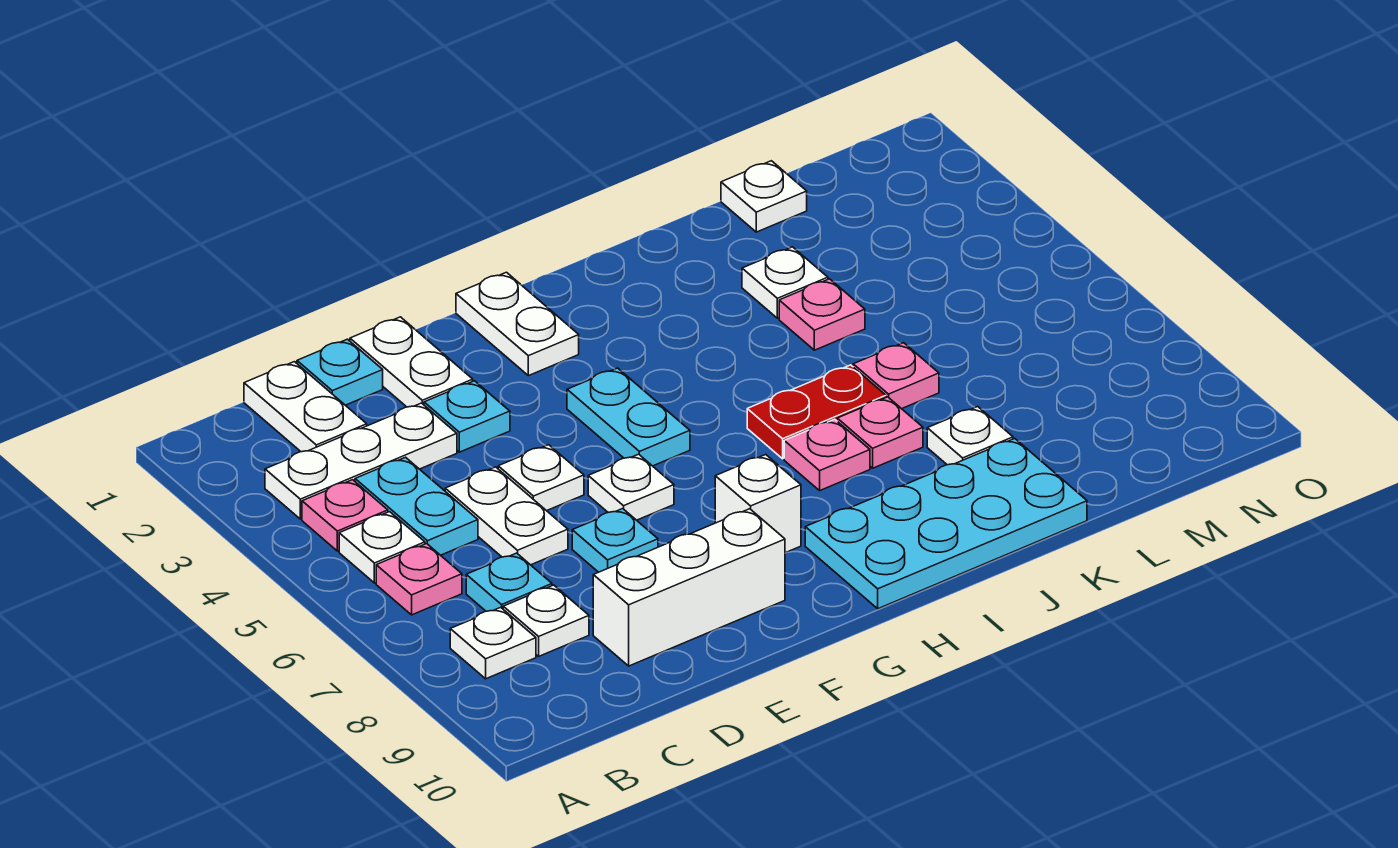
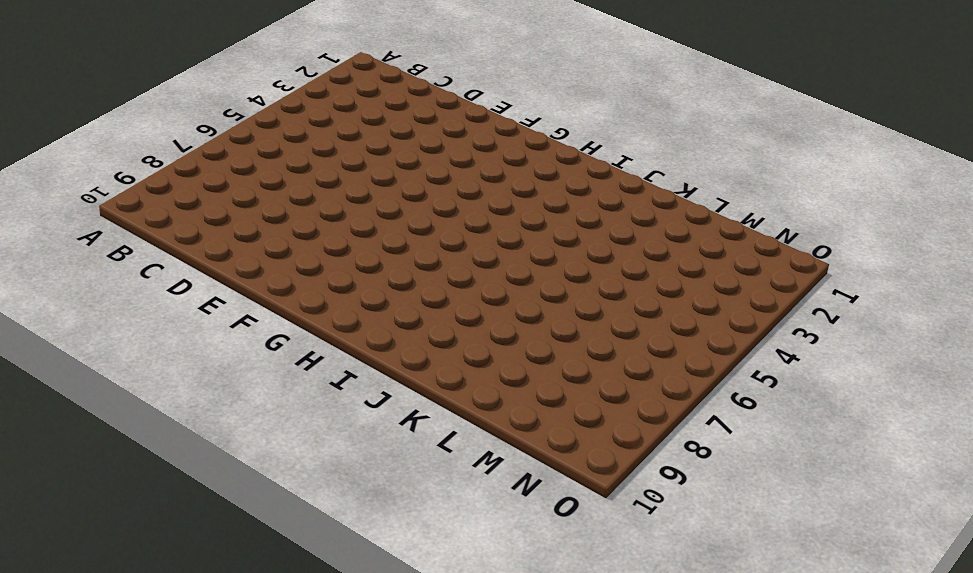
none -> white 1x3 plate [265,403,457,519]
none -> pink 1x1 plate [302,480,388,551]
none -> white 1x1 plate [339,512,425,583]

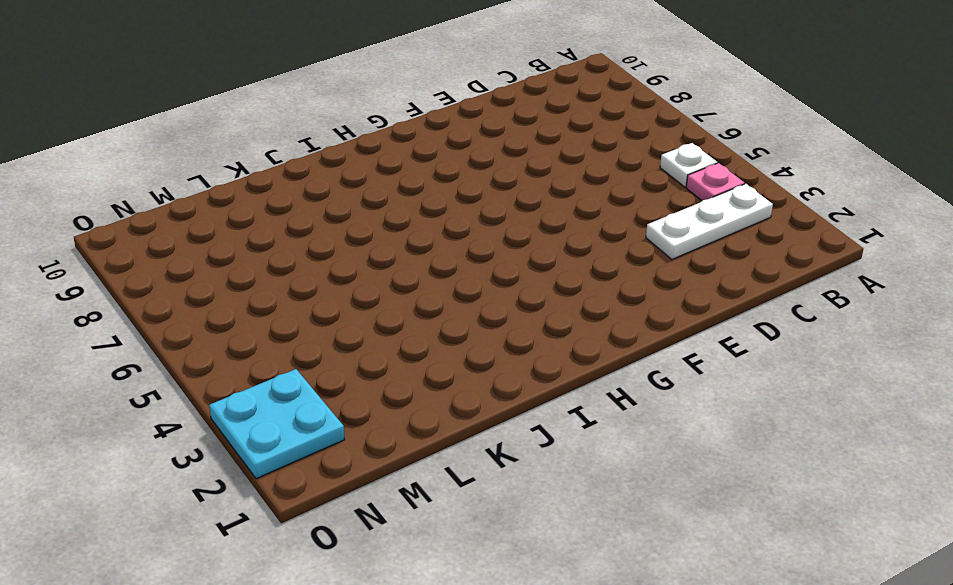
cyan 2x2 plate [209,369,345,479] -> none
none -> pink 1x1 plate [376,544,462,615]
none -> white 1x1 plate [450,607,536,679]
none -> white 1x2 plate [244,362,367,452]

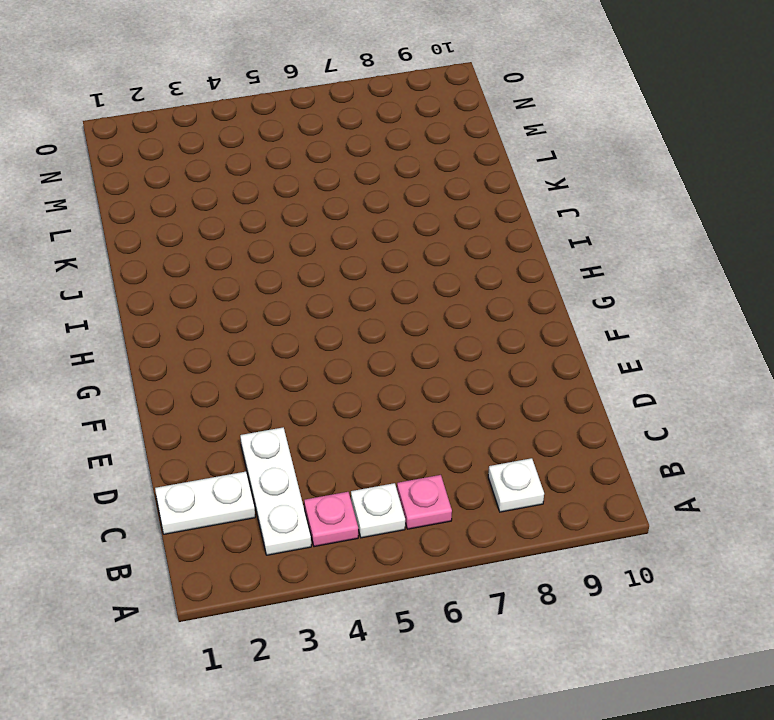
none -> cyan 1x2 plate [355,457,478,555]
none -> cyan 1x1 plate [466,553,552,611]
none -> white 1x1 plate [503,585,589,656]

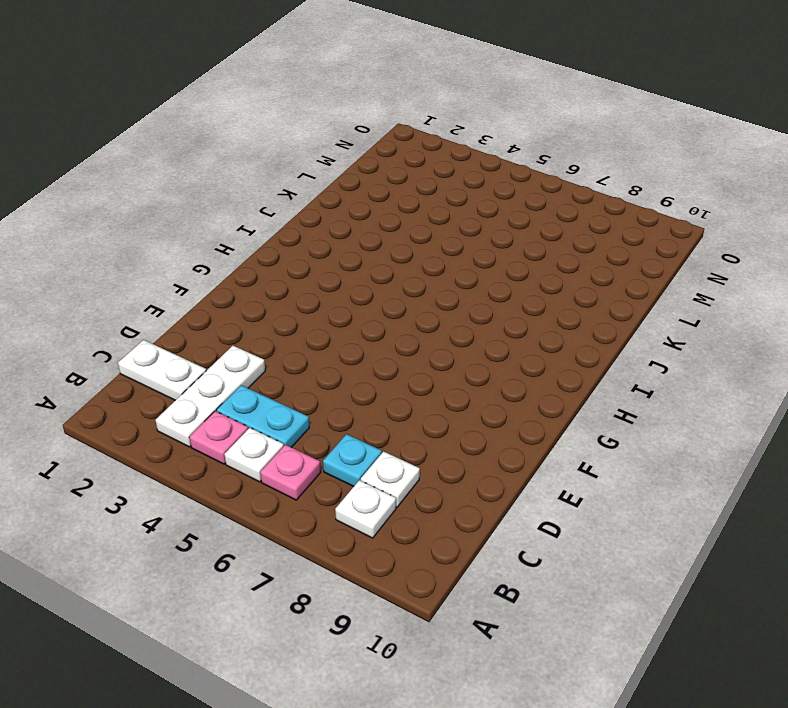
none -> cyan 1x1 plate [297,339,383,405]
none -> white 1x2 plate [445,467,568,565]
none -> white 1x3 brick [593,509,785,666]

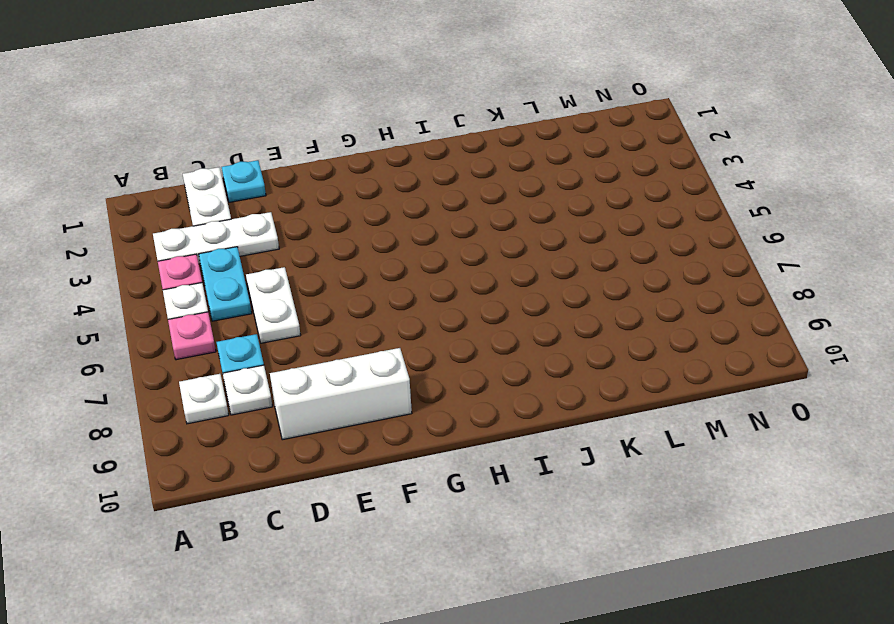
none -> white 1x2 plate [350,317,473,407]
none -> cyan 1x1 plate [424,381,510,452]
none -> white 1x1 plate [498,445,584,511]

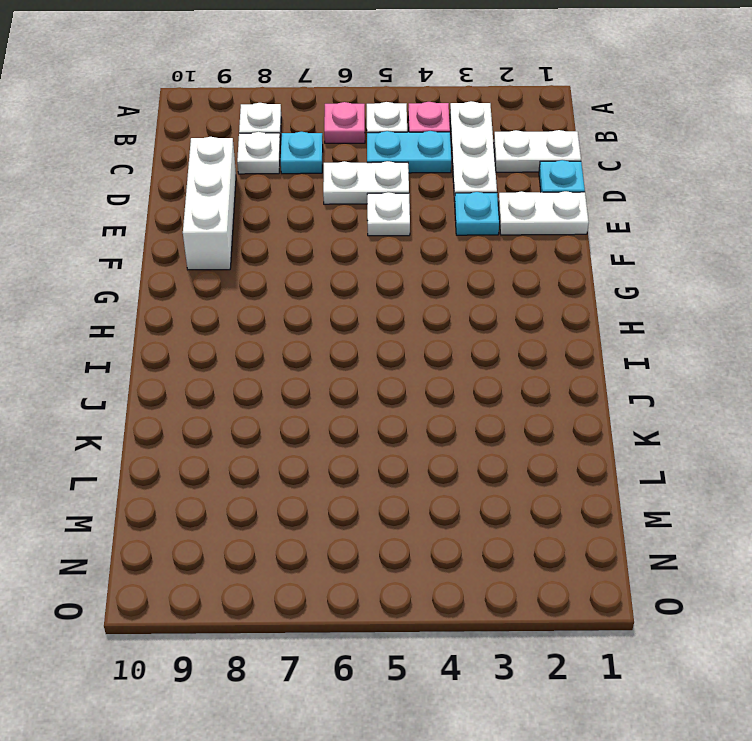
none -> cyan 1x1 plate [572,509,658,572]
none -> white 1x1 plate [588,454,674,520]
none -> white 1x2 plate [456,272,579,376]

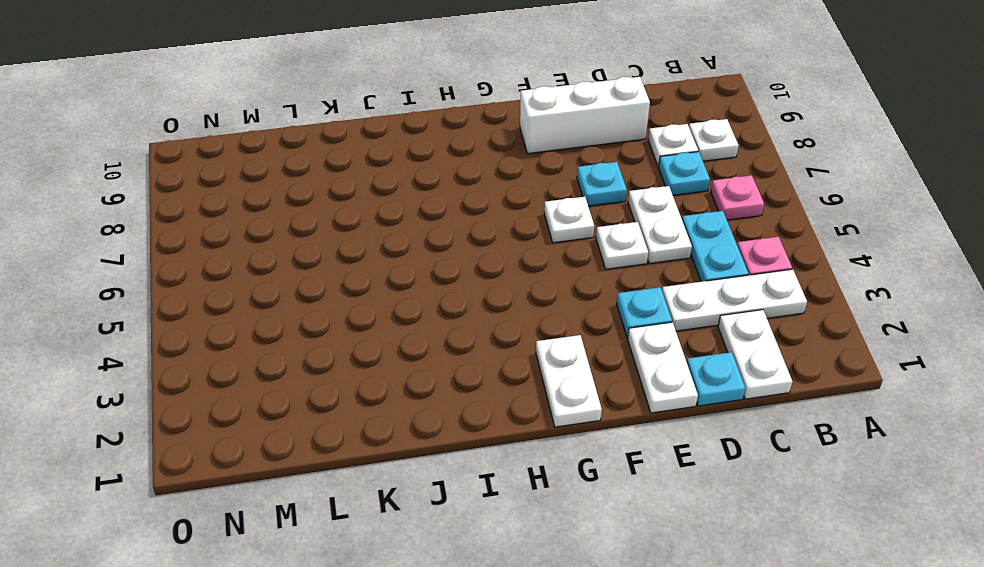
none -> white 1x1 plate [339,512,425,583]
none -> cyan 1x2 plate [567,368,690,466]
none -> white 1x1 brick [715,455,801,553]

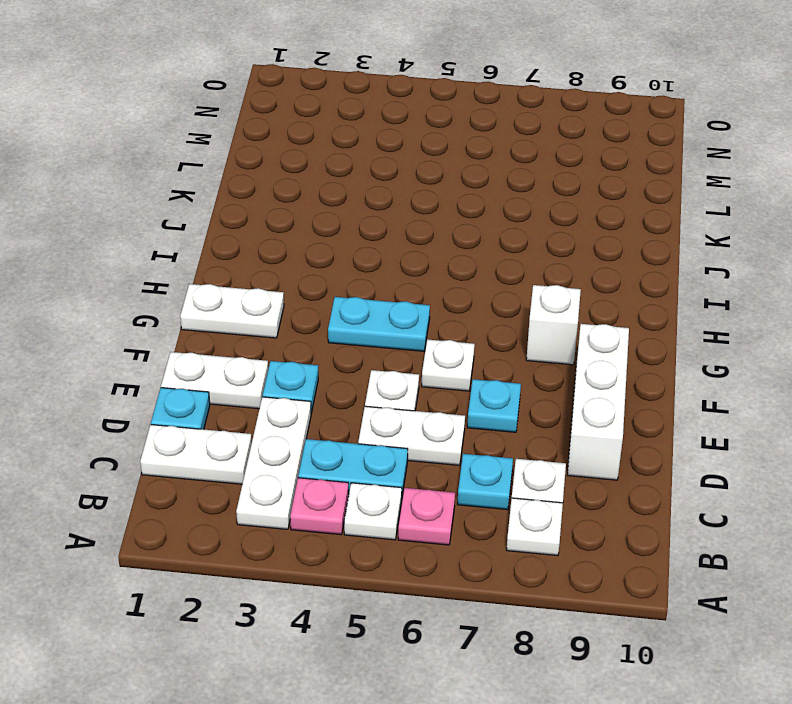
none -> cyan 2x4 plate [805,439,1087,609]
none -> red 1x2 plate [747,365,886,459]
none -> pink 1x1 plate [784,419,870,490]

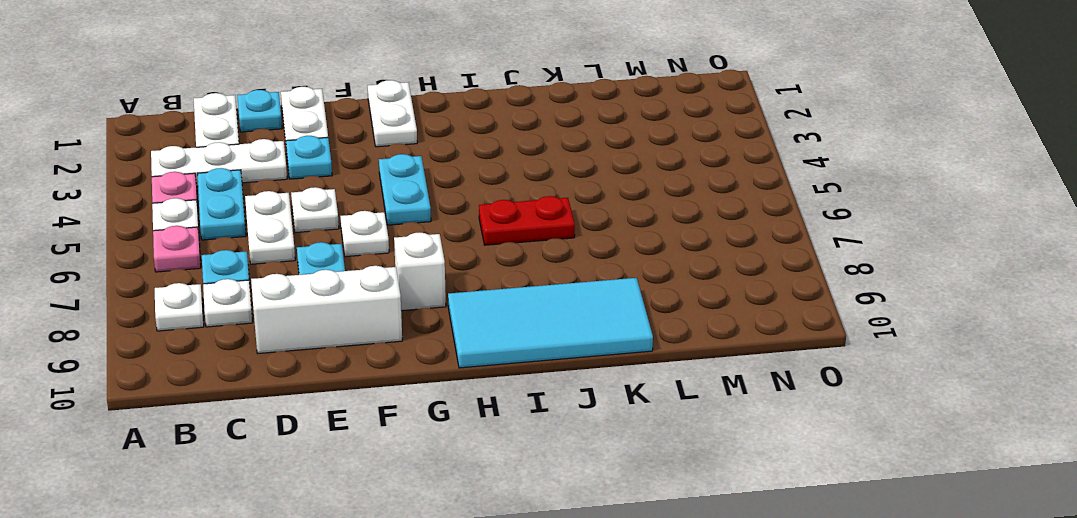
cyan 2x4 tile [448,278,653,368] -> cyan 2x4 plate [805,439,1087,609]
none -> pink 1x1 plate [784,419,870,490]
none -> pink 1x1 plate [837,397,923,468]
none -> white 1x1 plate [742,247,828,318]

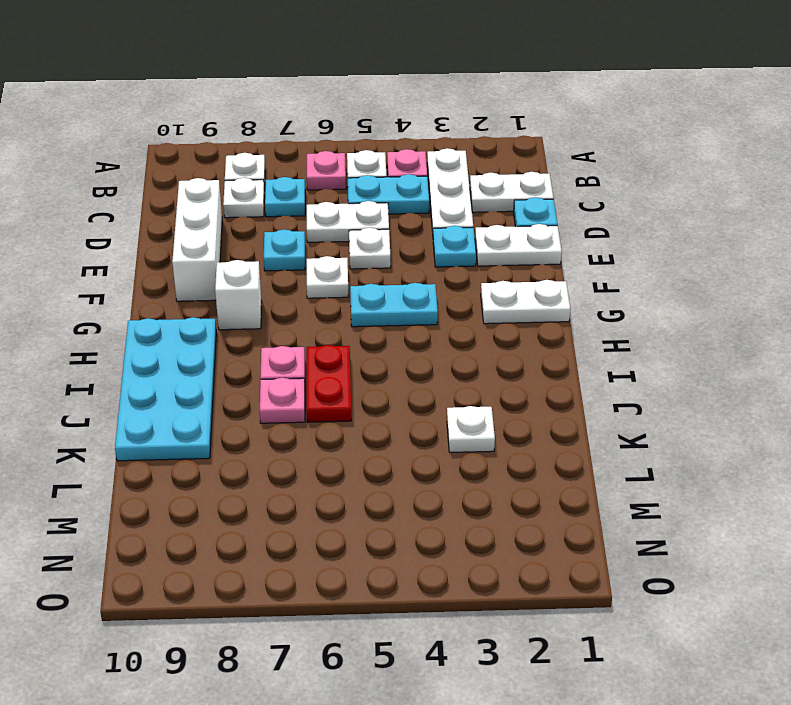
none -> pink 1x1 plate [779,279,865,350]
none -> pink 1x1 plate [853,343,939,409]
none -> white 1x1 plate [927,407,1013,465]

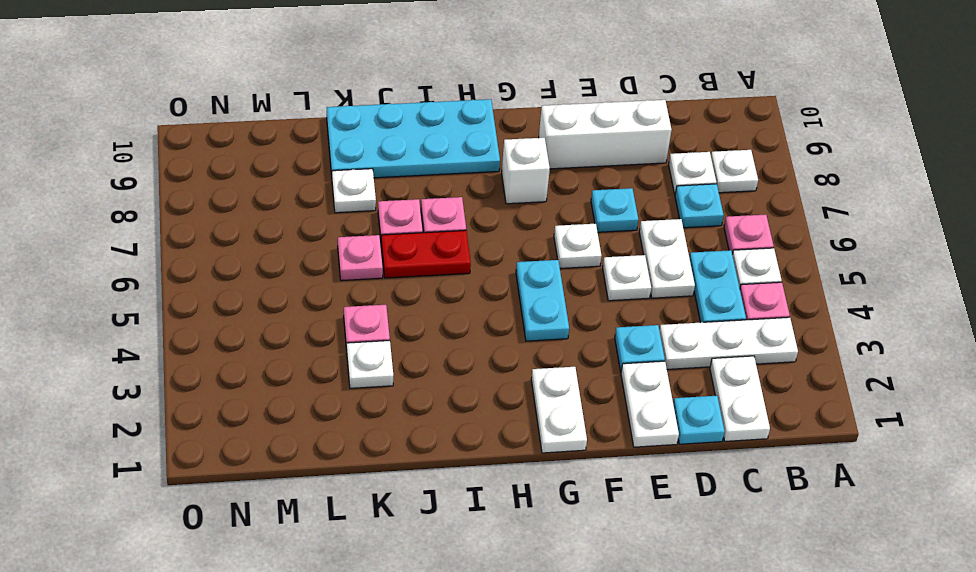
none -> white 1x1 plate [721,161,807,232]

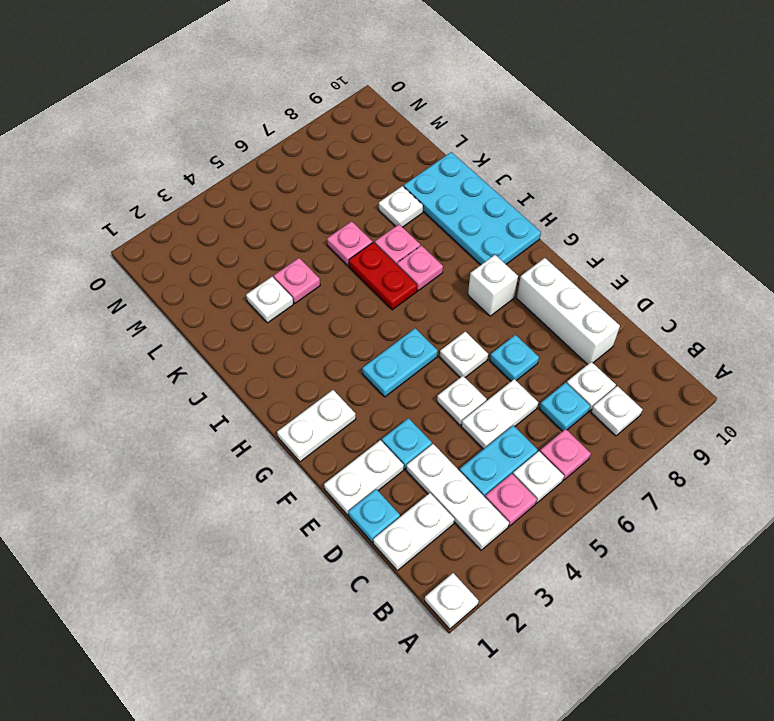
white 1x1 plate [425,573,479,629] -> white 1x1 plate moved to [721,161,807,232]

